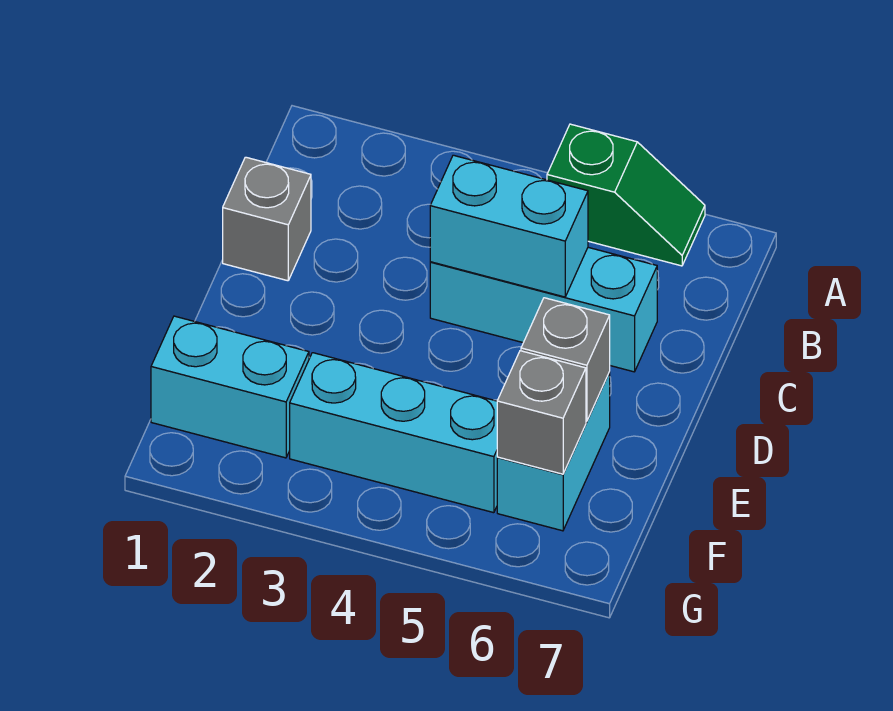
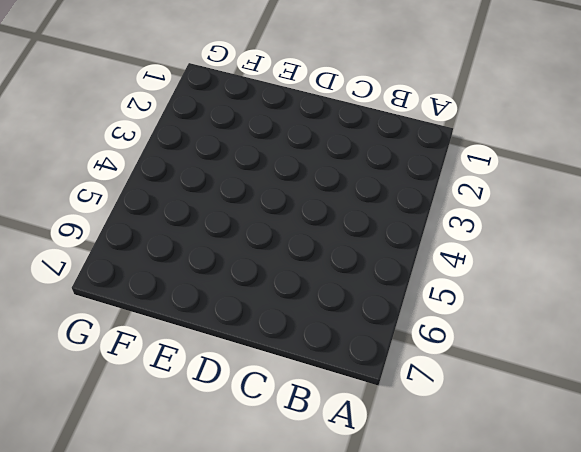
none -> green 1x2 slope [547,124,705,266]
none -> grey 1x1 brick [223,157,311,281]

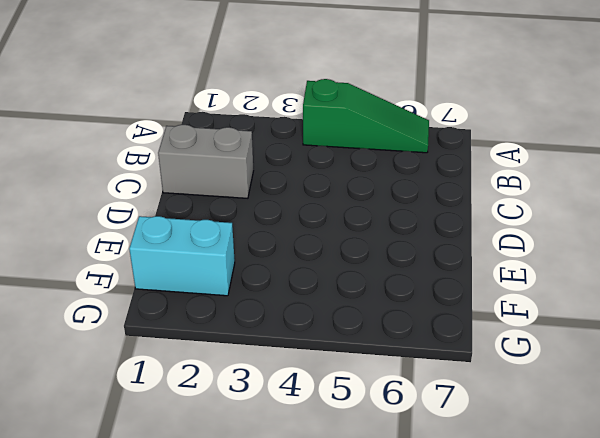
green 1x3 slope [303,79,429,153] -> green 1x2 slope [547,124,705,266]
grey 1x2 brick [158,125,253,198] -> grey 1x1 brick [223,157,311,281]
none -> cyan 1x3 brick [430,247,657,372]
none -> cyan 1x2 brick [497,372,610,531]

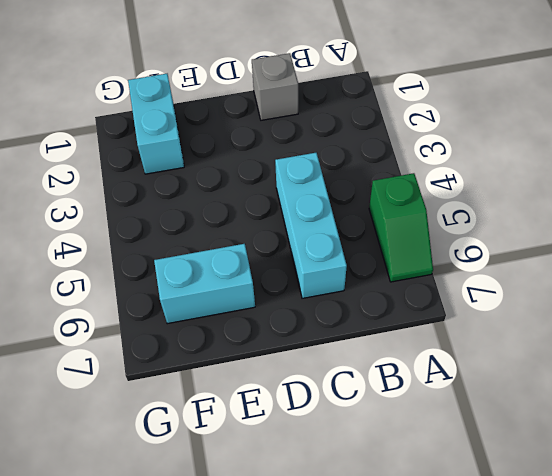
none -> cyan 1x3 brick [290,353,497,513]
none -> cyan 1x2 brick [430,155,588,297]

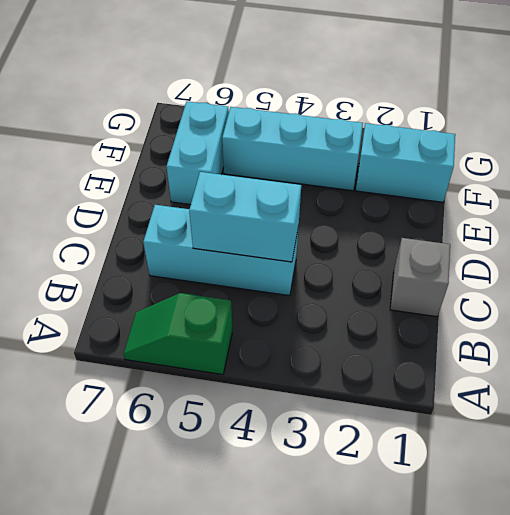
none -> grey 1x1 brick [521,298,610,421]
none -> grey 1x1 brick [497,351,586,474]

